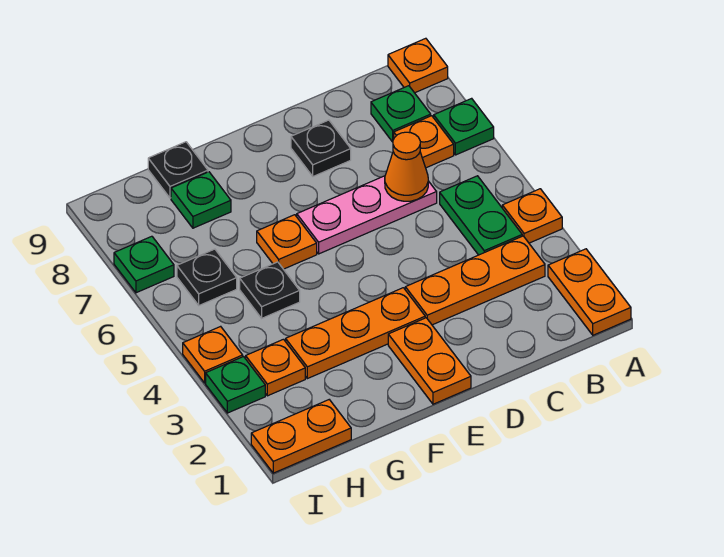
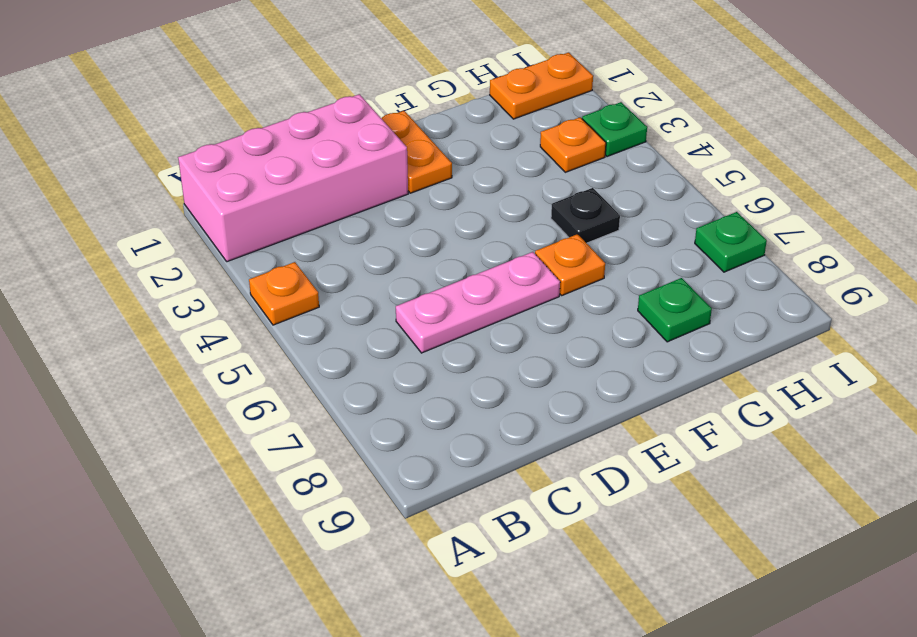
pink 2x4 brick [178,94,408,262] -> orange 1x2 plate [548,249,631,335]
none -> green 1x1 plate [434,98,494,155]
none -> orange 1x1 plate [388,38,448,93]
none -> orange 1x3 plate [405,236,545,325]

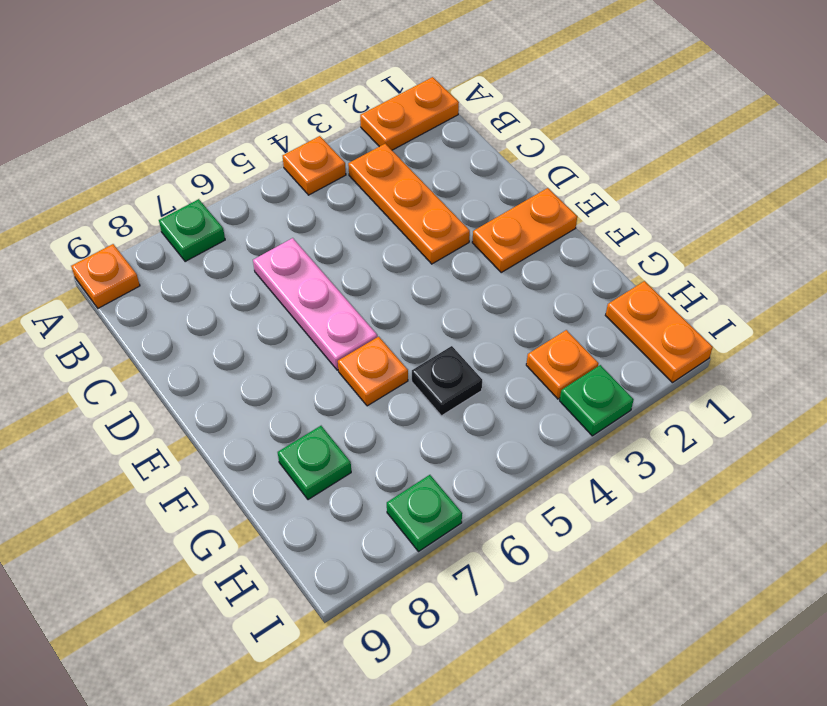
none -> green 1x2 plate [440,176,522,255]
none -> orange 1x1 plate [394,116,454,168]
none -> green 1x1 plate [371,86,431,142]

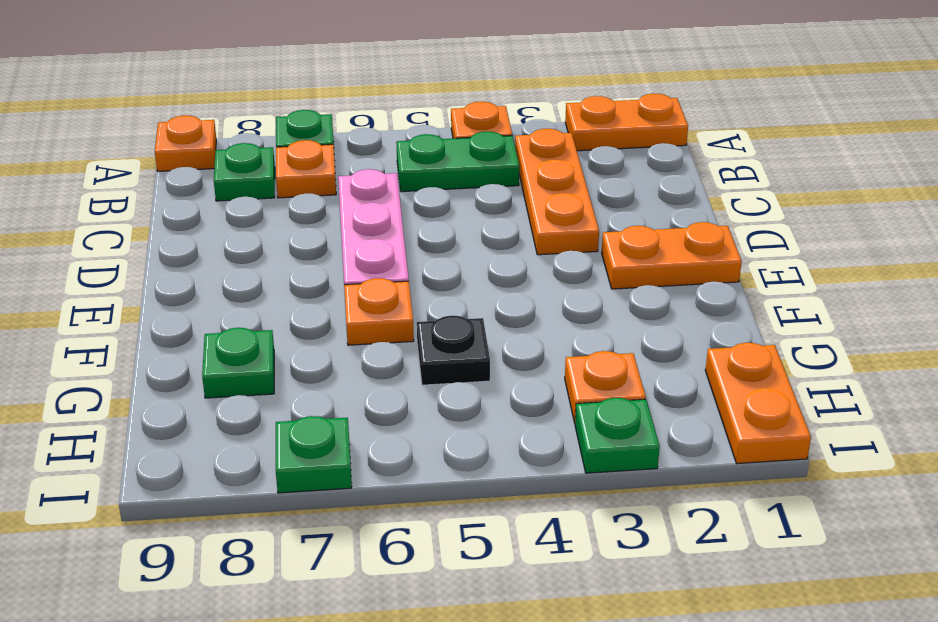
none -> black 1x1 plate [291,120,351,176]
none -> orange 1x3 plate [286,288,425,379]
none -> black 1x1 plate [148,142,208,198]

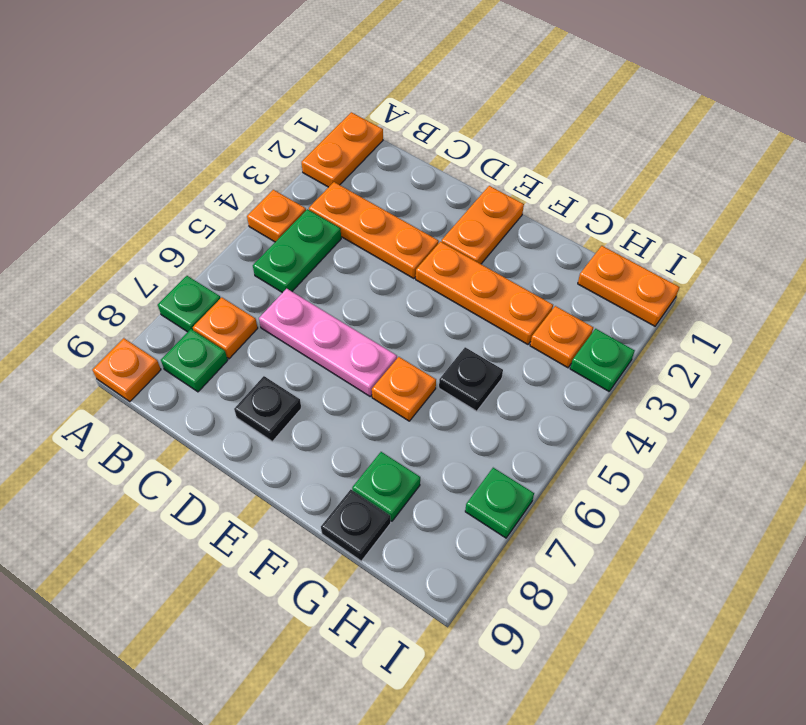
none -> black 1x1 plate [177,249,237,305]
none -> orange 1x1 plate [183,326,243,383]
none -> orange 1x1 cone [385,132,428,201]

